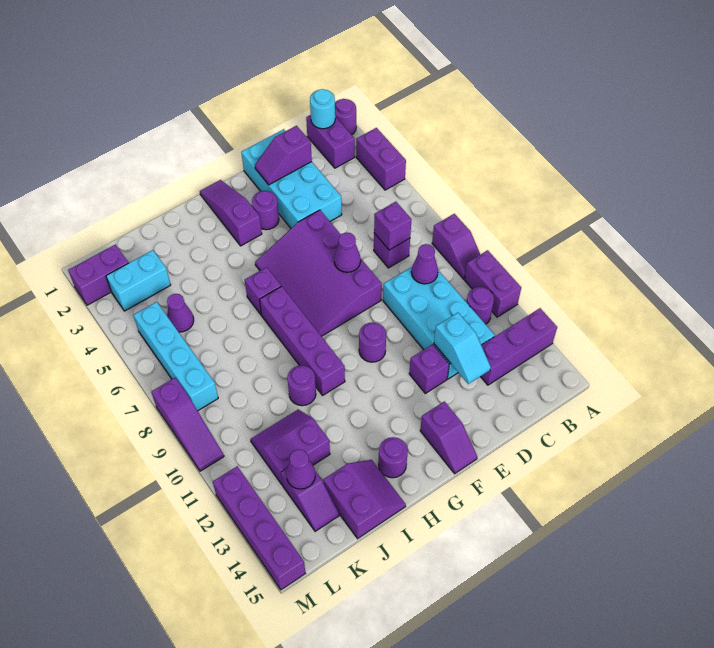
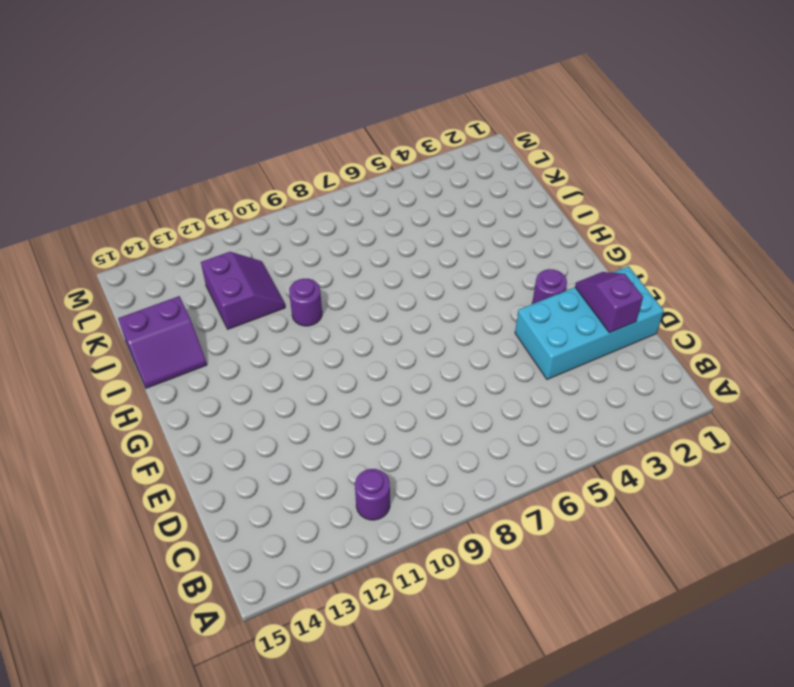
none -> purple 1x1 round brick [335,99,356,135]
none -> purple 1x2 brick [356,128,406,190]
none -> purple 1x2 slope [432,214,480,279]
none -> purple 1x2 brick [465,250,521,317]

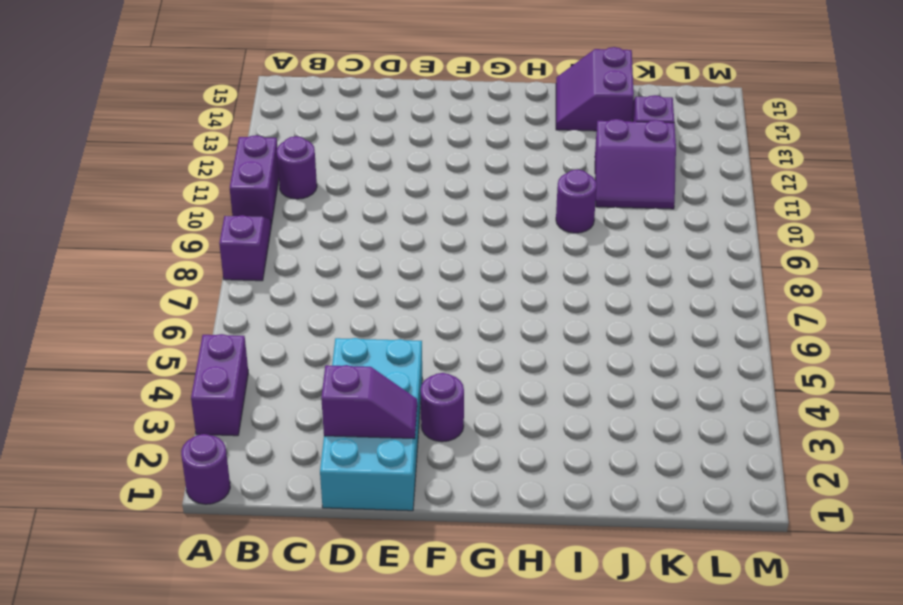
none -> purple 1x3 brick [480,308,557,385]
none -> purple 1x2 brick [306,115,355,168]
none -> purple 1x1 brick [374,233,410,268]
none -> cyan 2x4 brick [383,267,495,379]

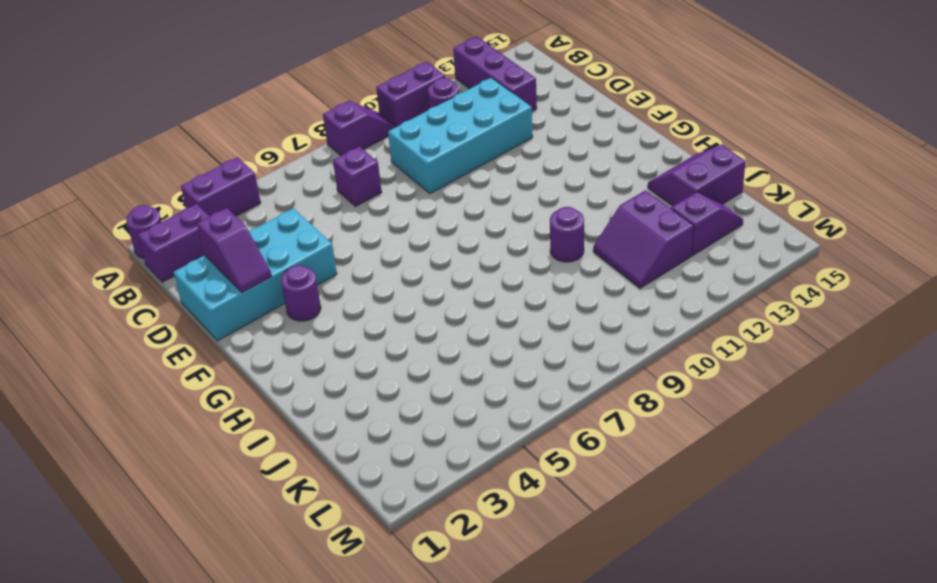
none -> purple 3x4 slope [255,210,382,336]
none -> purple 1x1 brick [409,344,449,393]
none -> purple 1x1 round brick [359,322,386,362]
none -> purple 1x2 slope [420,401,477,474]

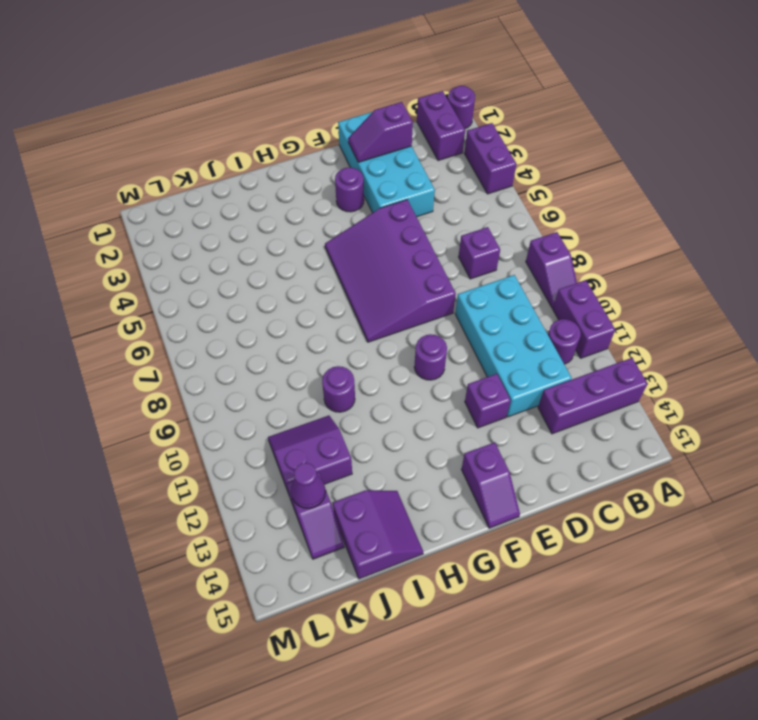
none -> purple 1x3 slope [200,180,262,246]
none -> purple 1x1 brick [245,267,281,315]
none -> purple 1x4 brick [260,286,345,395]
none -> purple 1x1 round brick [378,437,408,478]

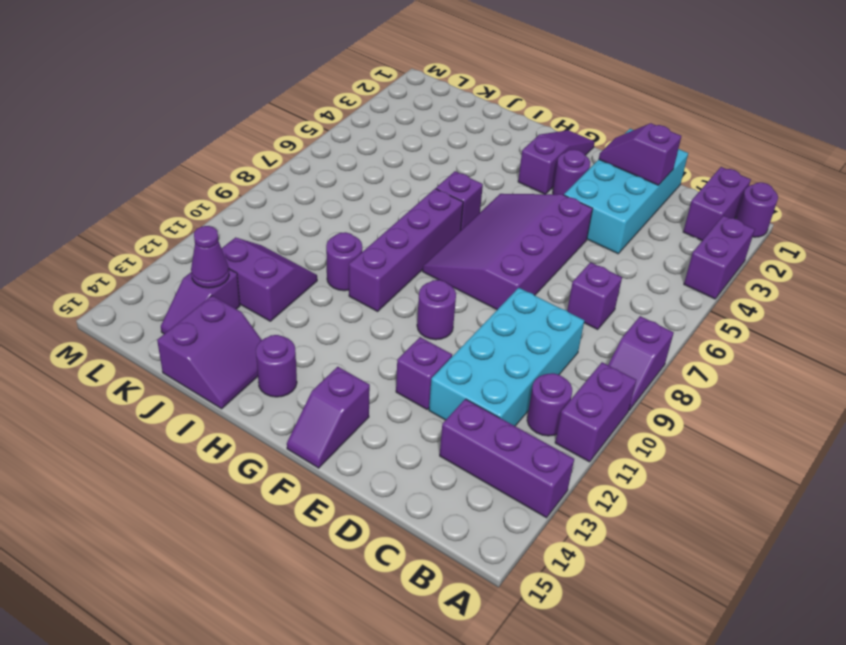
none -> cyan 1x2 brick [106,250,171,311]
none -> purple 1x1 cone [167,294,194,332]
none -> purple 1x2 brick [68,244,128,305]
none -> cyan 1x4 brick [134,302,218,411]

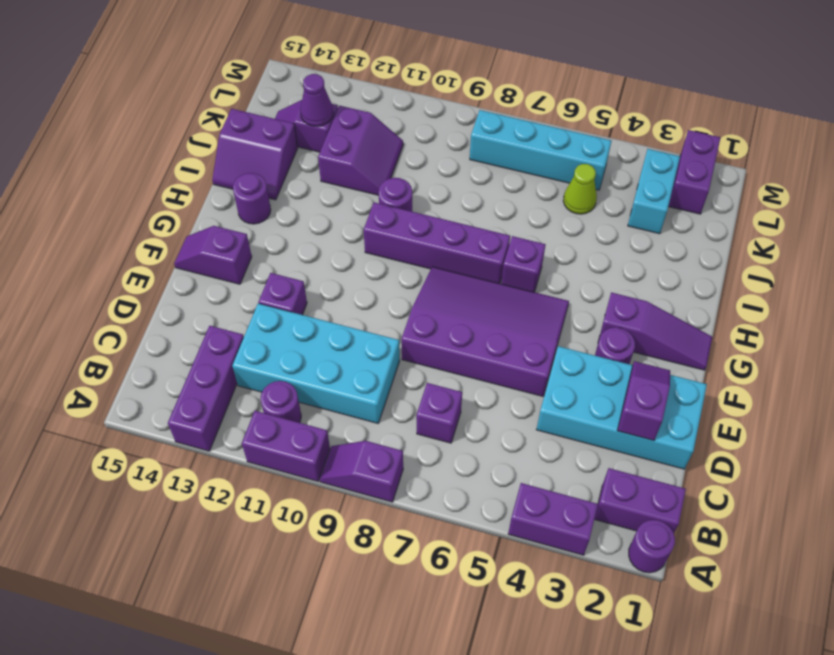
lime 1x1 cone [563,164,597,214] -> purple 1x1 cone [167,294,194,332]
none -> purple 1x1 round brick [359,322,386,362]
none -> purple 1x3 slope [152,378,224,471]
none -> purple 1x4 brick [213,466,305,590]
none -> cyan 1x1 round brick [310,89,335,129]

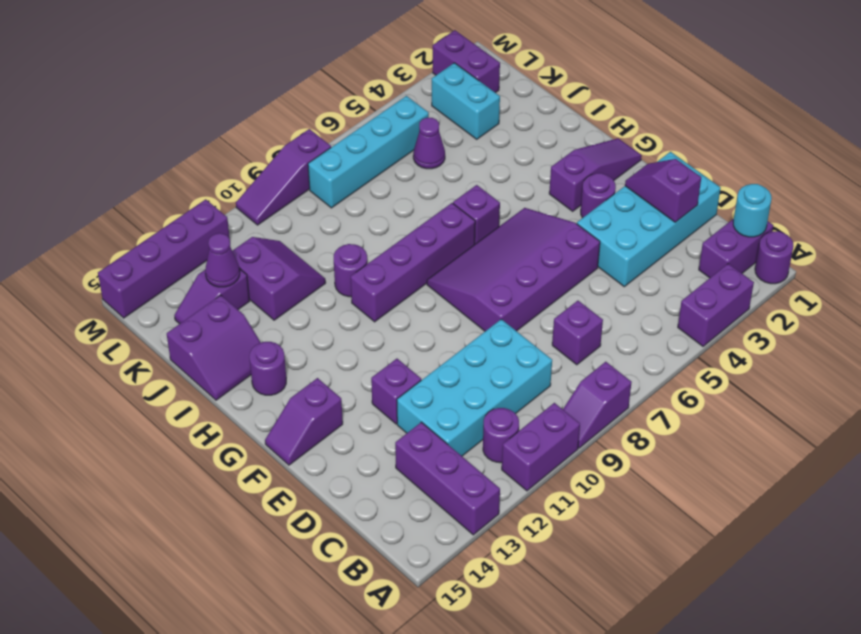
none -> purple 1x1 round brick [359,322,386,362]
none -> purple 1x1 brick [374,202,412,250]
none -> purple 1x1 cone [411,244,438,284]
none -> cyan 1x2 slope [434,313,491,384]

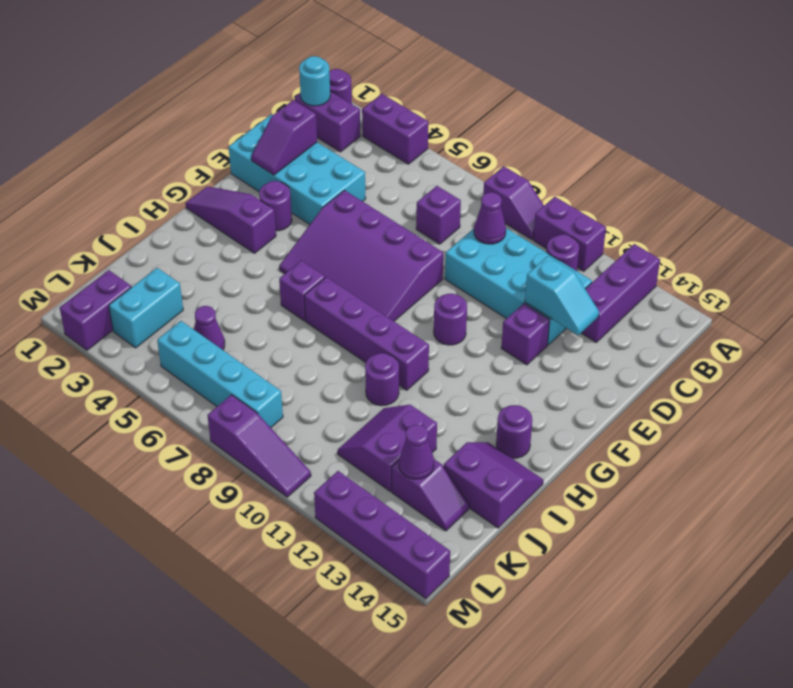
none -> purple 1x2 slope [420,401,477,474]
none -> purple 1x1 brick [374,202,412,250]
none -> purple 1x1 cone [334,232,361,272]

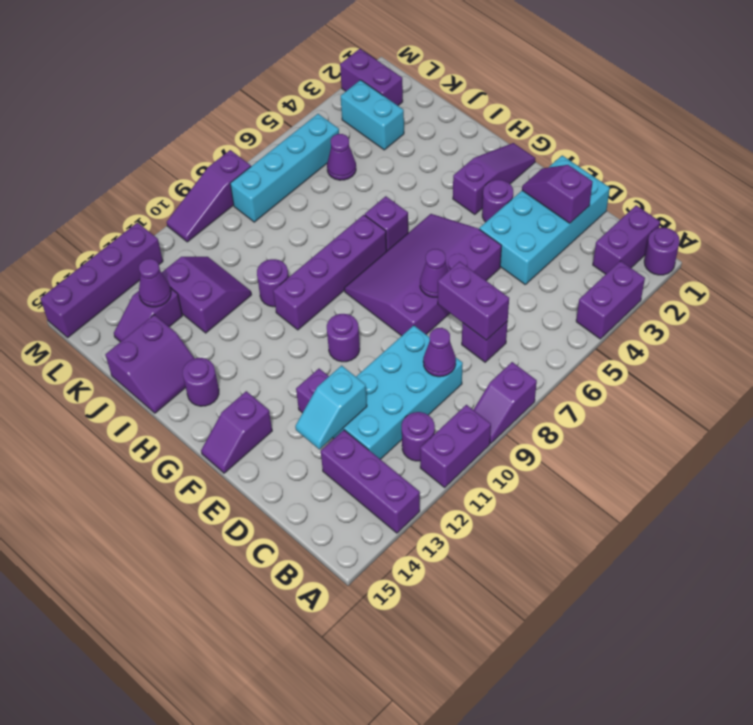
purple 1x2 brick [438,262,509,340] -> purple 1x1 brick [374,202,412,250]
none -> cyan 1x1 round brick [310,89,335,129]

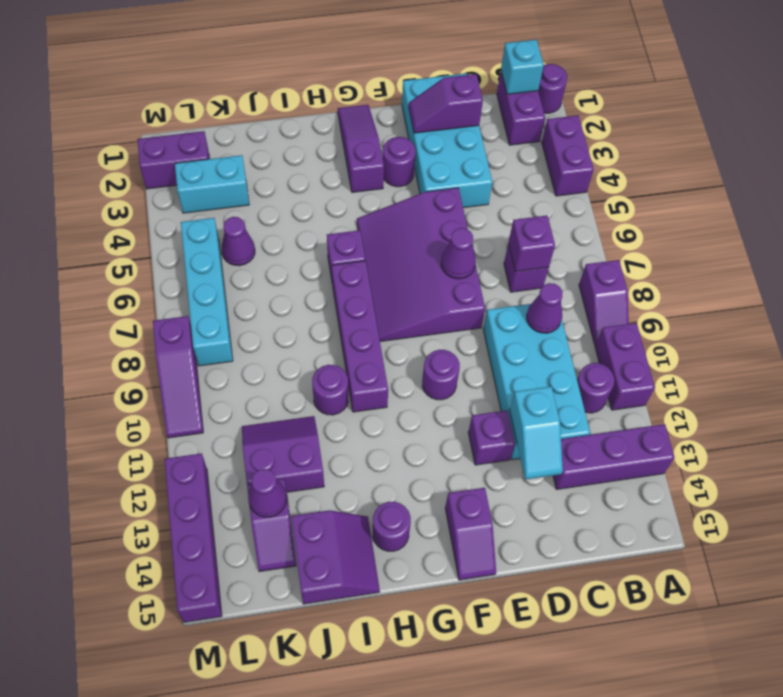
cyan 1x1 brick [501,40,544,94] -> cyan 1x1 round brick [310,89,335,129]

